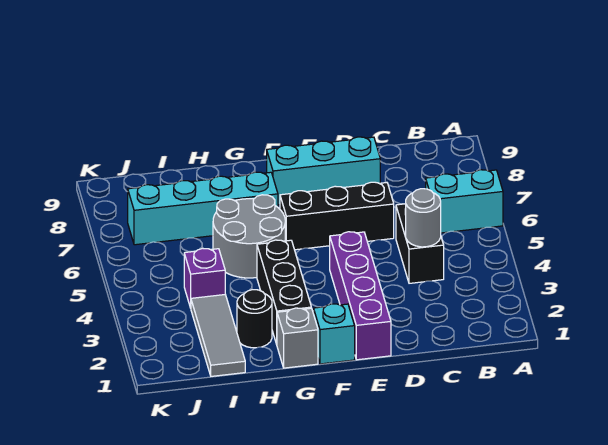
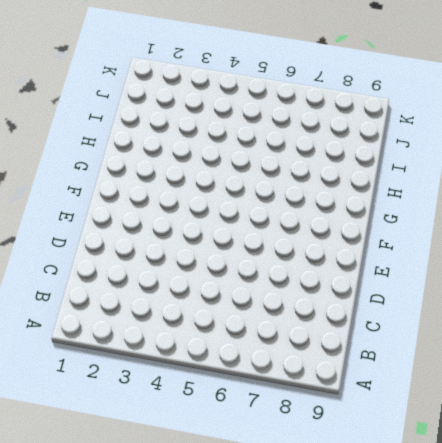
none -> cyan 1x2 brick [426,170,503,233]
none -> black 1x2 brick [396,204,444,283]
none -> black 1x3 brick [280,182,394,250]

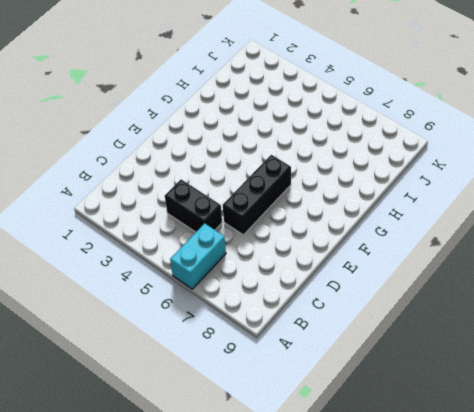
none -> cyan 1x3 brick [267,137,380,205]
none -> purple 1x4 brick [330,232,391,360]
none -> cyan 1x1 brick [314,304,355,364]

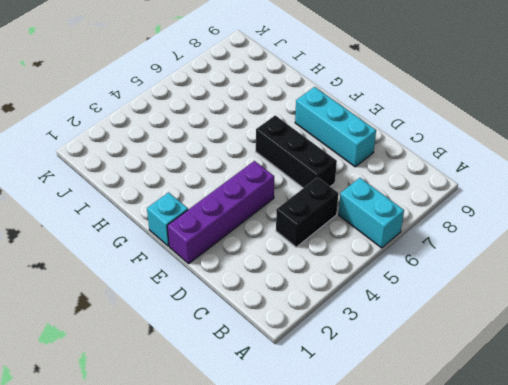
none -> grey 1x1 brick [277,308,318,368]
none -> black 1x3 brick [257,240,311,344]
none -> grey 2x2 round brick [213,195,285,278]

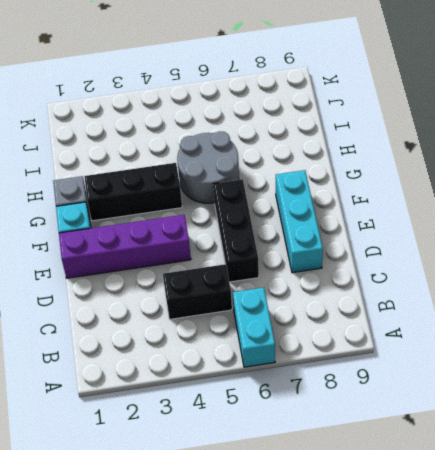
none -> cyan 1x4 brick [128,172,278,245]
none -> black 1x1 round brick [237,290,272,348]
none -> grey 1x3 tile [191,295,245,376]

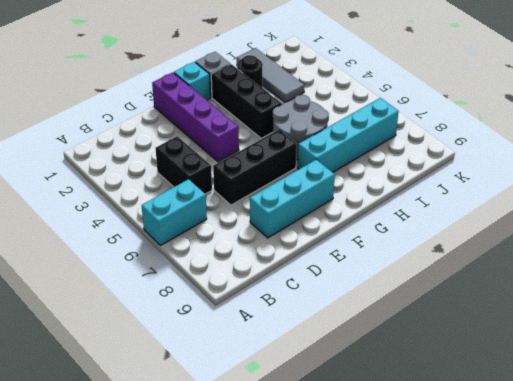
none -> purple 1x1 brick [184,248,225,308]
none -> grey 1x1 round brick [406,189,441,247]

